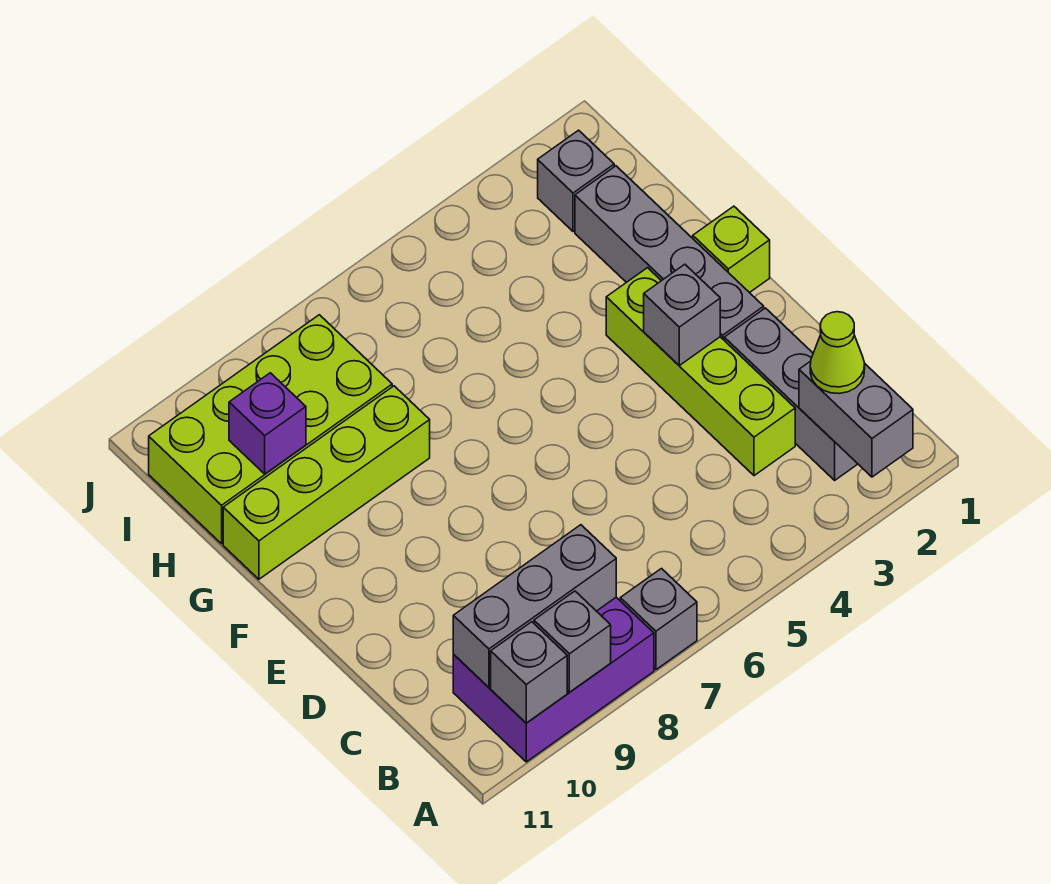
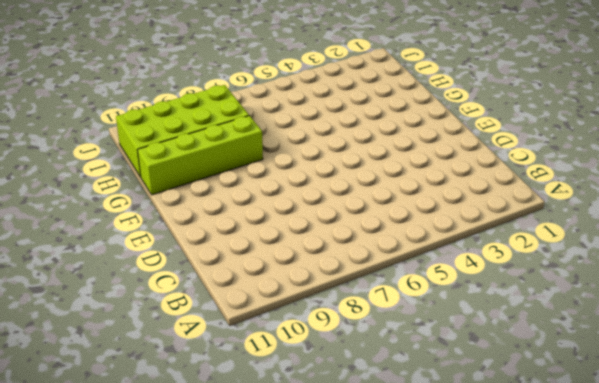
none -> grey 1x1 brick [620,569,697,670]
none -> purple 2x3 brick [453,597,654,762]
none -> grey 1x3 brick [724,308,857,480]

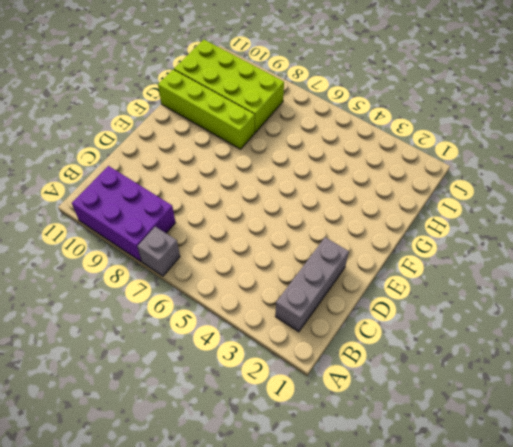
none -> lime 1x4 brick [606,268,795,476]
none -> grey 1x4 brick [575,166,764,340]
none -> lime 1x1 brick [693,206,770,293]

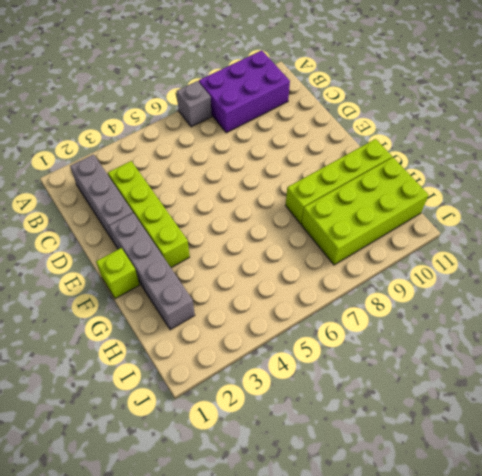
none -> grey 1x1 brick [538,130,614,232]
none -> grey 1x2 brick [799,361,913,477]
none -> grey 1x1 brick [534,591,611,692]

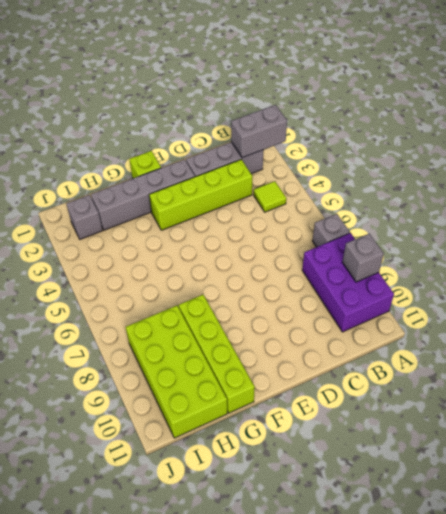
lime 1x1 tile [254,181,286,212] -> none
none -> grey 1x1 brick [491,622,567,723]
none -> grey 1x3 brick [453,525,616,687]
none -> grey 1x1 brick [644,264,720,365]

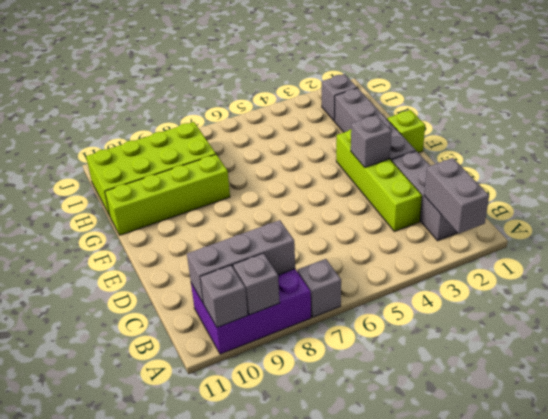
none -> purple 1x1 brick [229,373,306,474]
none -> lime 1x1 cone [810,312,865,394]

